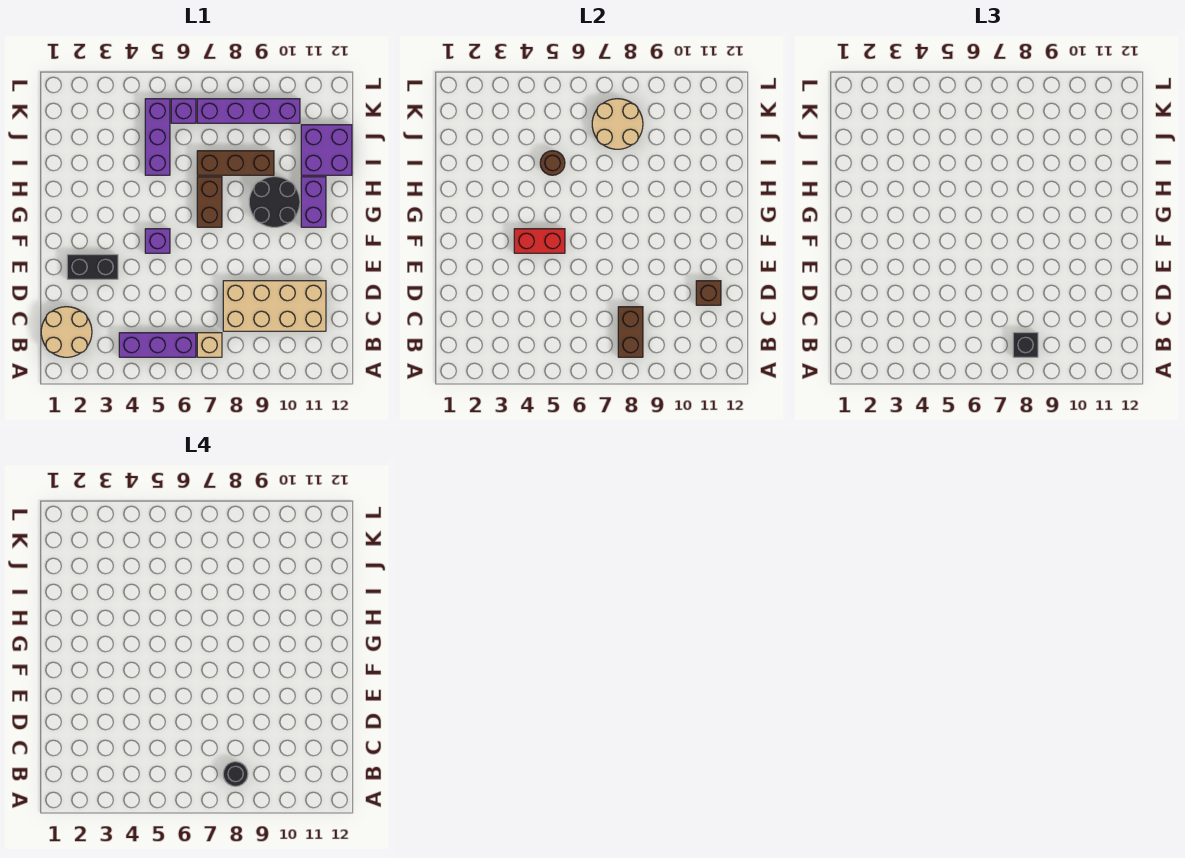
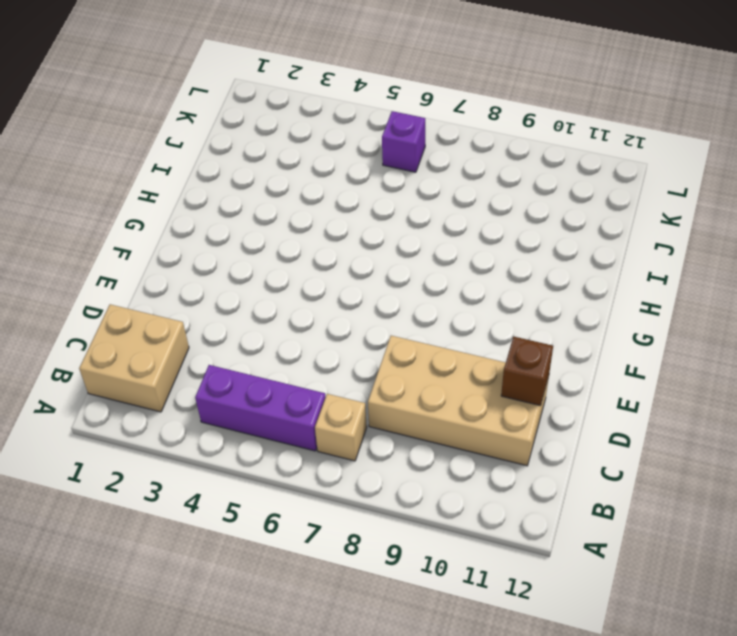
tan 2x2 brick [79,304,189,412] -> tan 2x2 round brick [41,307,92,357]
none -> black 1x2 brick [67,255,118,279]
none -> purple 1x1 brick [145,229,170,253]
none -> brown 1x2 brick [197,177,222,227]

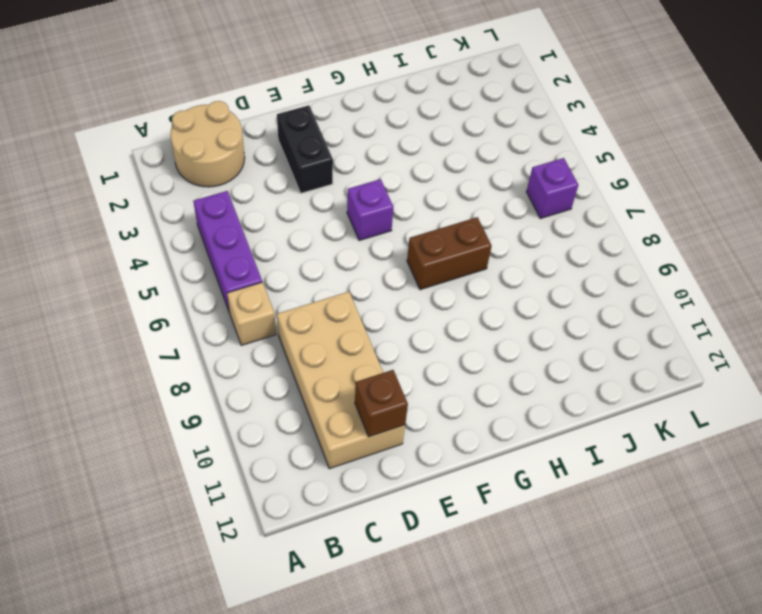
none -> black 2x2 round brick [249,177,300,227]
none -> purple 1x2 brick [301,177,326,227]
none -> purple 1x3 brick [145,99,170,175]

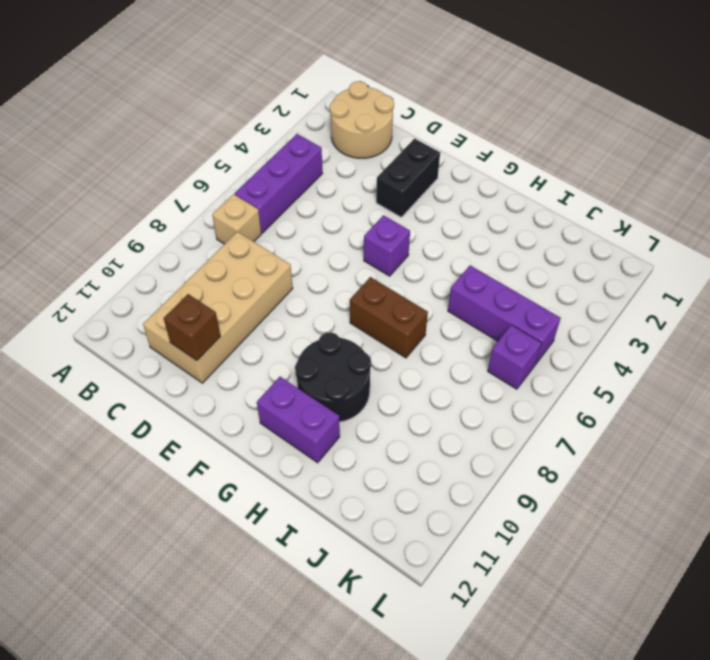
none -> brown 1x3 brick [197,151,274,175]
none -> purple 2x2 brick [301,125,352,175]
none -> purple 1x4 brick [197,99,300,123]

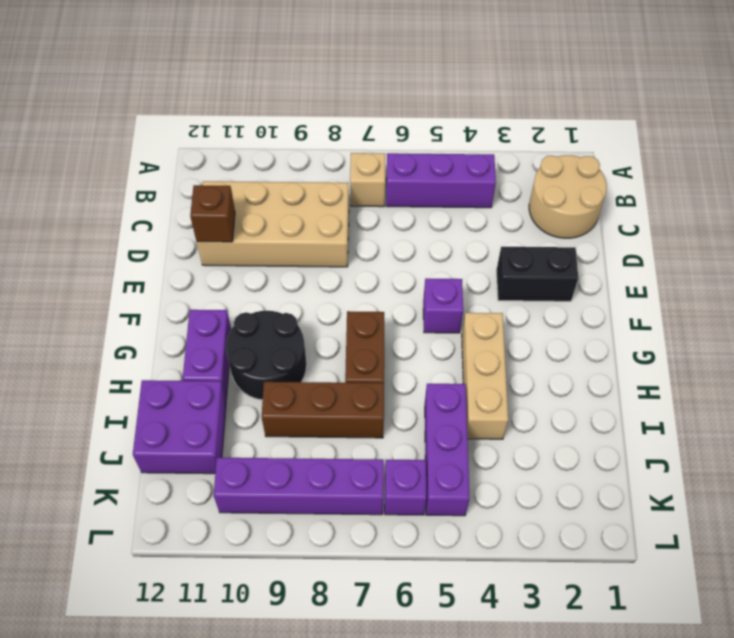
tan 1x3 brick [462,313,508,439] -> none
none -> brown 1x2 brick [618,307,643,357]
none -> red 1x2 brick [514,229,565,253]
none -> brown 1x1 round brick [540,151,565,175]

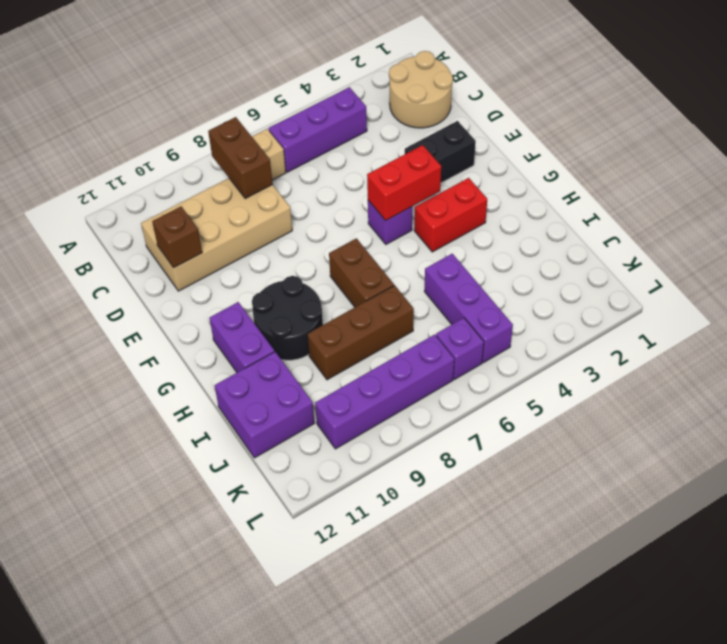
red 1x2 brick [414,178,487,252] -> none
none -> brown 1x1 round brick [540,151,565,175]
none -> tan 2x2 round brick [592,99,643,149]
none -> black 1x1 brick [1013,333,1038,357]

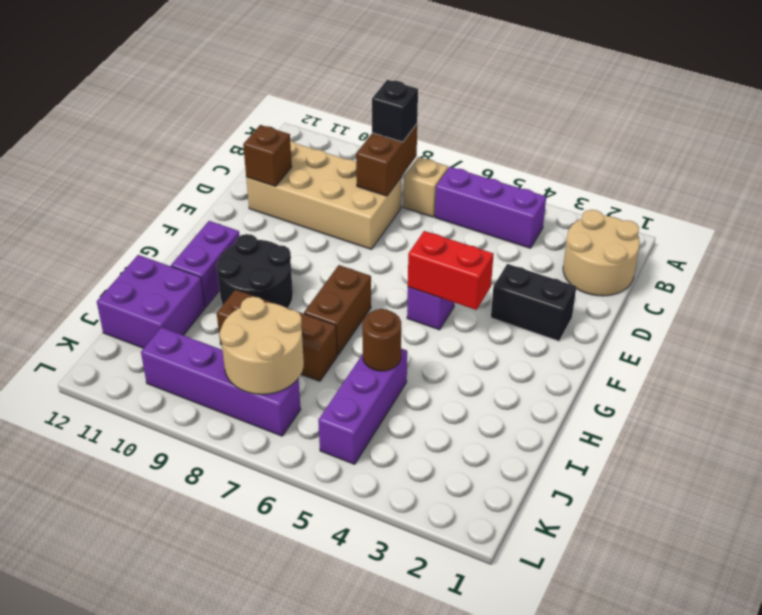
none -> purple 1x1 brick [171,99,196,123]
none -> black 1x1 round brick [223,762,248,786]

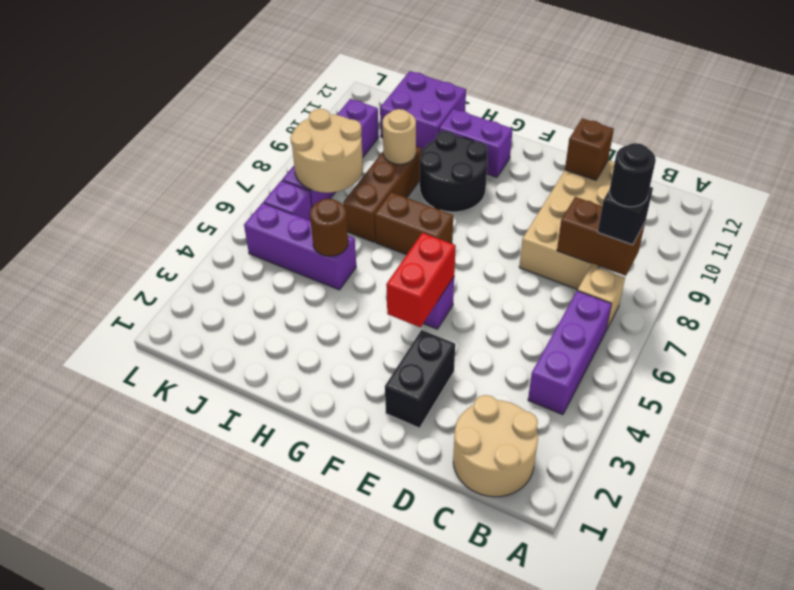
tan 1x1 round brick [383,109,416,164] -> none

